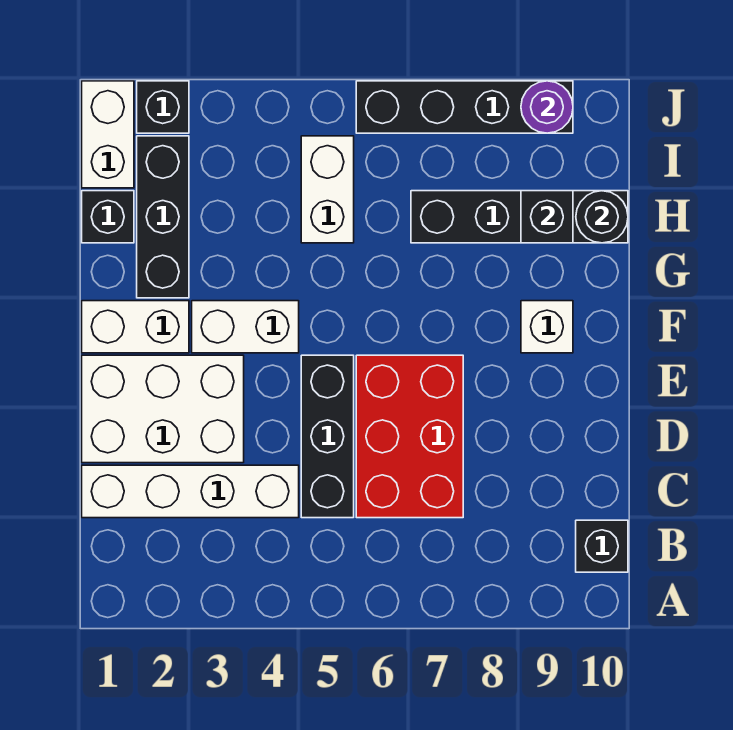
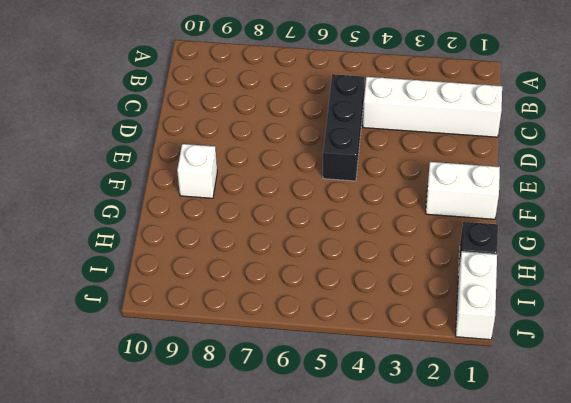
none -> black 1x1 brick [576,520,628,572]
none -> red 2x3 brick [356,355,463,518]
none -> white 2x3 brick [82,355,244,463]

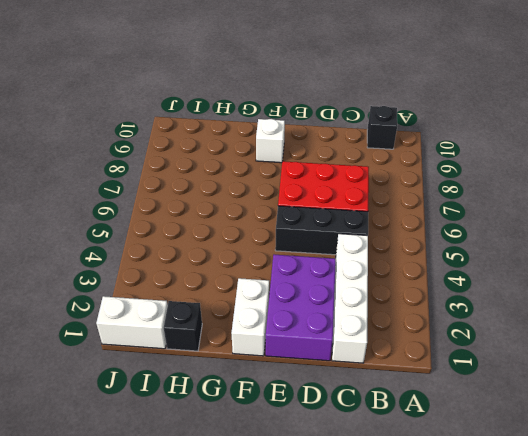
purple 2x3 brick [266,255,336,361] -> white 2x3 brick [82,355,244,463]
none -> white 1x2 brick [192,301,299,353]
none -> black 1x3 brick [137,136,189,298]
none -> white 1x2 brick [301,136,354,243]

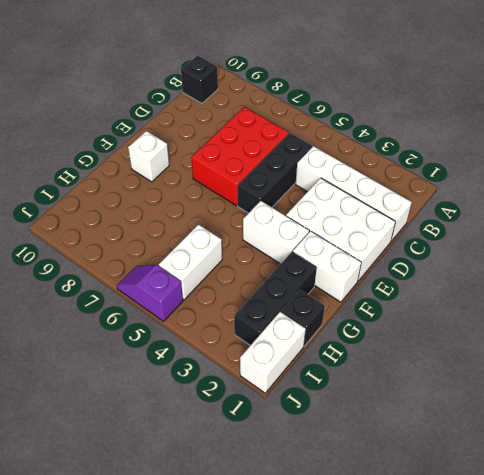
purple 1x2 slope [117,265,183,321] -> black 1x4 brick [356,81,573,133]
none -> black 1x4 brick [411,191,628,243]
none -> black 1x1 brick [137,81,189,133]
none -> black 1x1 brick [521,191,573,243]

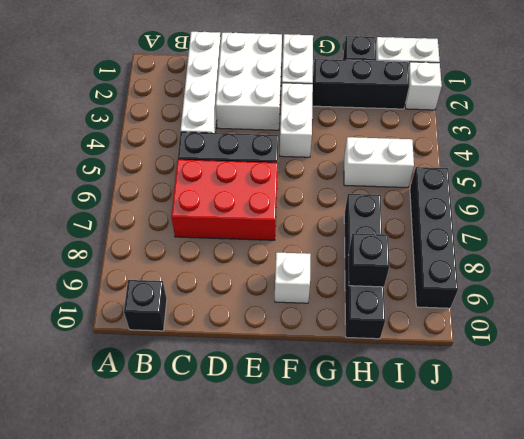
white 1x1 brick [405,62,442,110] -> black 1x1 brick [137,81,189,133]
none -> black 1x1 round brick [576,191,628,243]
none -> purple 1x1 round brick [521,81,573,133]

